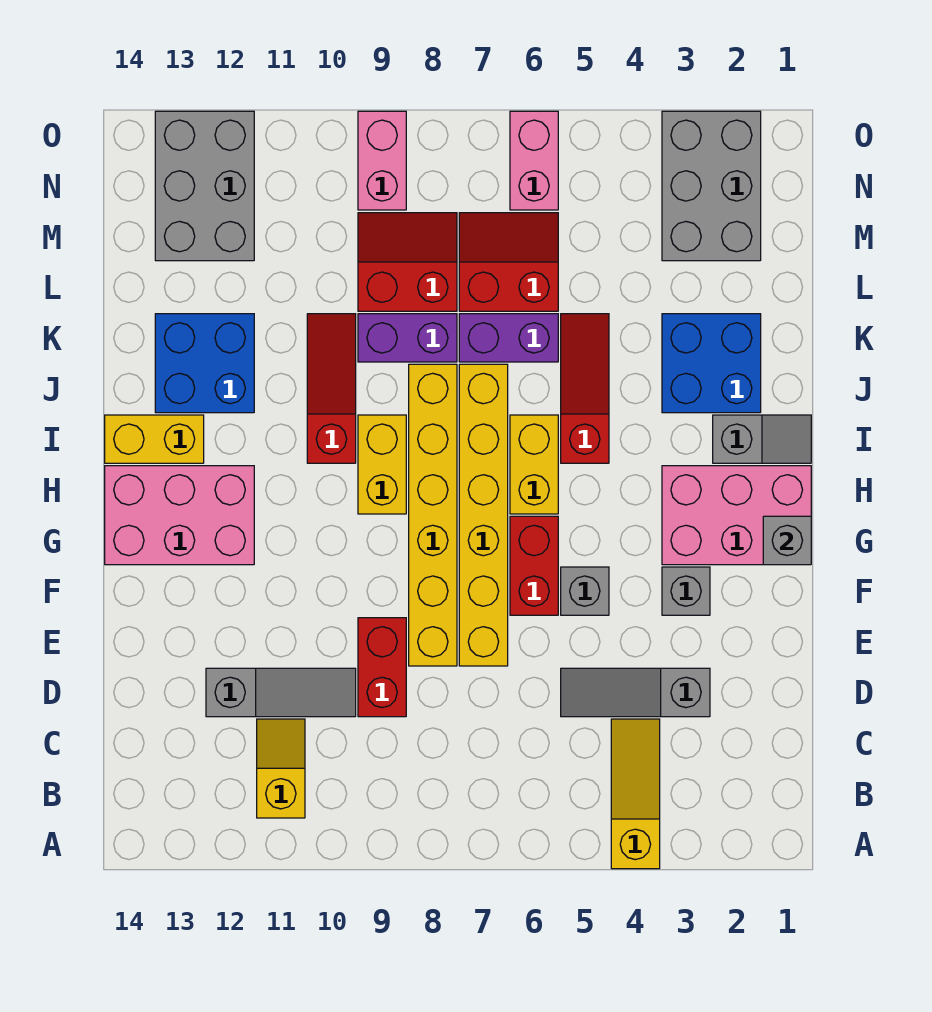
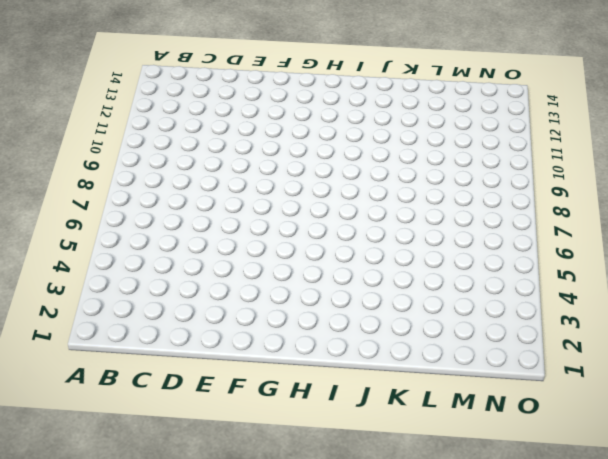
none -> yellow 1x3 slope [611,719,660,869]
none -> yellow 1x2 slope [257,719,305,818]
none -> grey 1x3 slope [561,668,710,717]

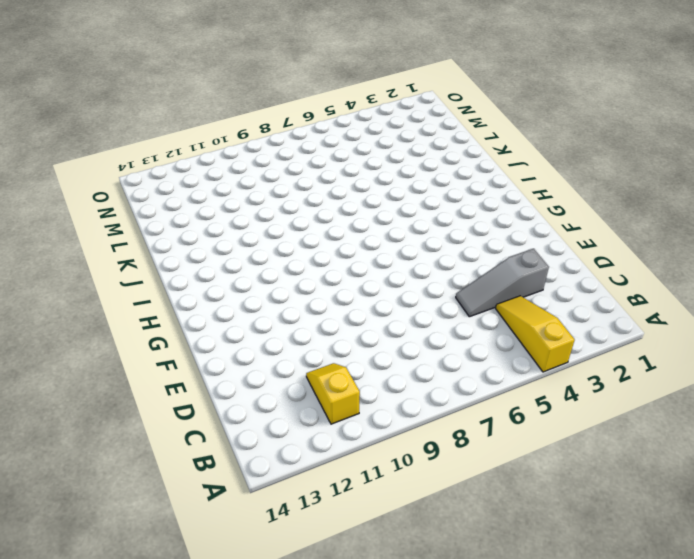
none -> red 1x2 brick [358,618,406,717]
none -> grey 1x3 slope [206,668,356,717]
none -> yellow 1x6 brick [459,364,508,666]

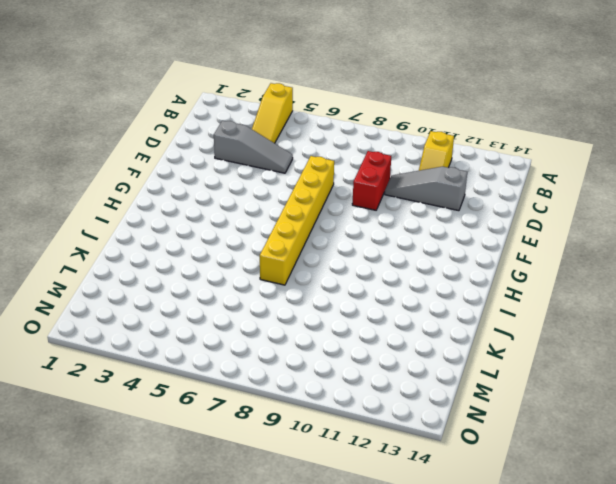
none -> yellow 1x6 brick [409,364,457,666]
none -> grey 1x1 brick [662,567,710,615]
none -> grey 1x1 brick [561,567,609,615]

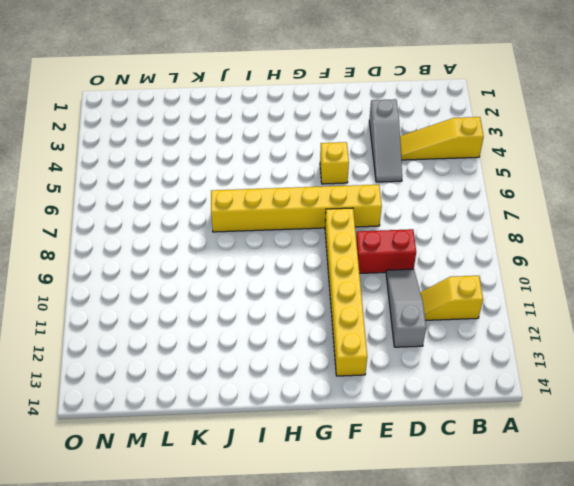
yellow 1x1 brick [320,142,349,184] -> grey 1x1 brick [561,567,609,615]
yellow 1x6 brick [325,208,367,376] -> yellow 1x6 brick turned to [409,364,457,666]
none -> grey 1x1 brick [662,567,710,615]
none -> red 1x2 brick [510,516,558,615]
none -> pink 2x3 brick [662,466,811,565]

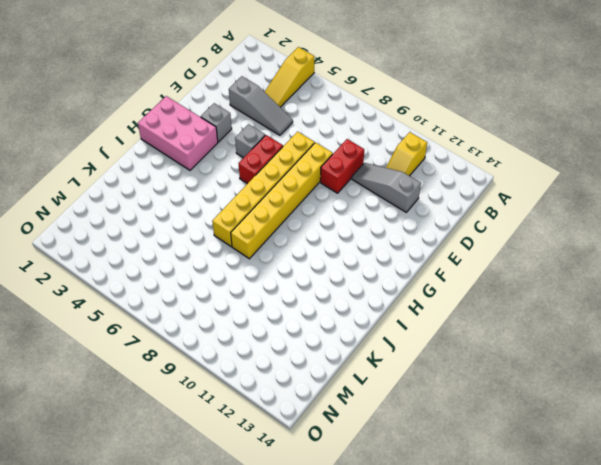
none -> pink 2x3 brick [105,466,254,565]
none -> yellow 1x2 brick [510,415,558,514]
none -> yellow 1x2 brick [358,415,406,514]

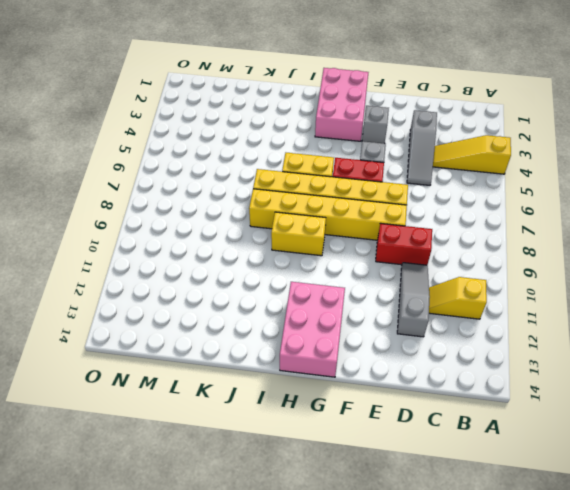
none -> grey 1x2 slope [713,415,811,463]
none -> red 1x3 slope [561,314,609,463]
none -> red 1x3 slope [307,314,356,463]

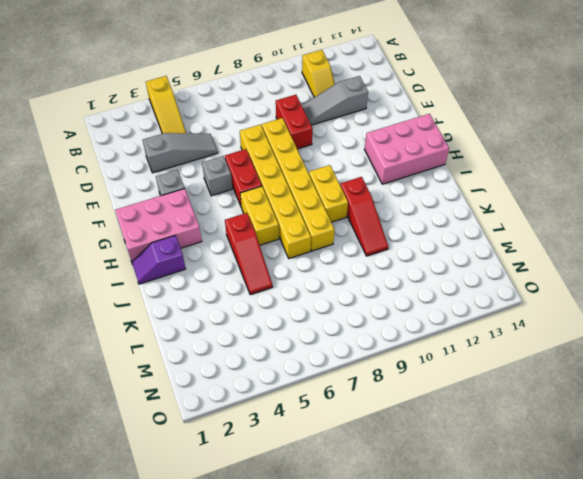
purple 1x2 slope [132,235,186,284] -> grey 1x2 slope [713,415,811,463]
none -> yellow 1x2 brick [105,415,204,463]
none -> blue 2x2 brick [662,314,761,413]
none -> blue 2x2 brick [155,314,254,413]

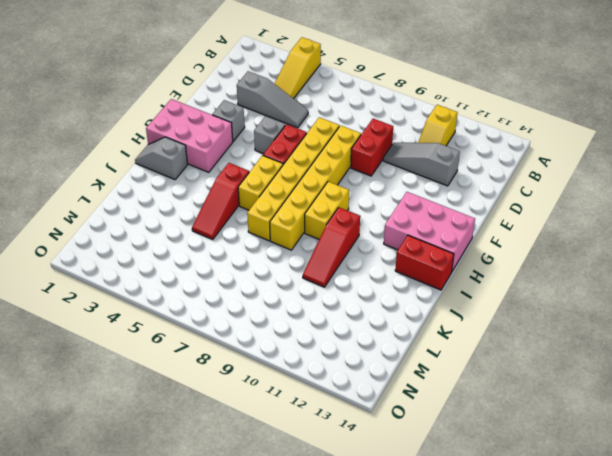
red 1x2 brick [395,235,454,290] -> yellow 1x2 brick [105,415,204,463]
none -> blue 2x2 brick [662,314,761,413]
none -> blue 2x2 brick [155,314,254,413]
none -> purple 1x2 brick [459,314,558,362]

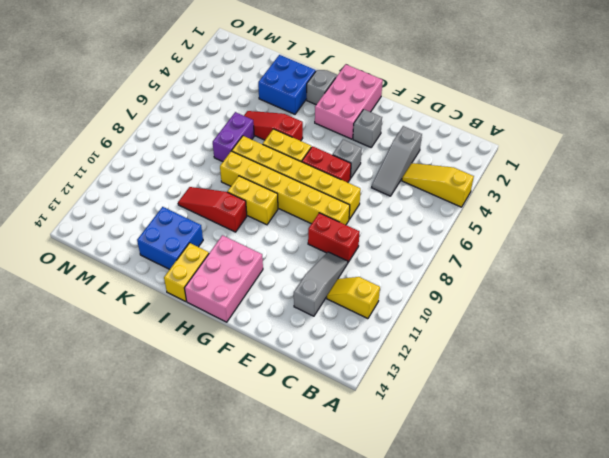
none -> purple 1x2 brick [358,314,457,362]
none -> red 2x2 slope [459,213,558,311]
none -> red 2x2 slope [358,213,457,311]

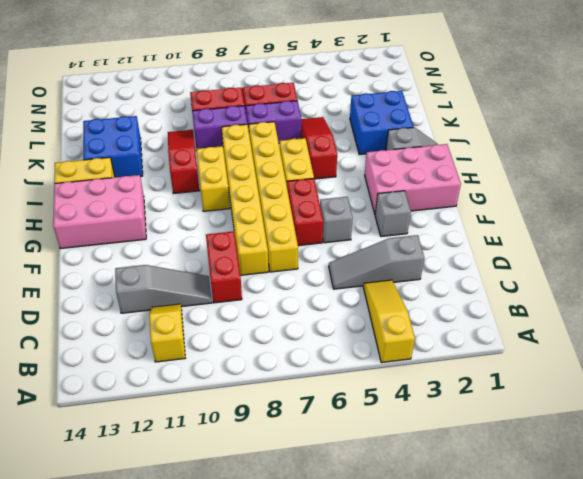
none -> grey 2x3 brick [662,111,761,261]
none -> grey 2x3 brick [155,111,254,261]
none -> pink 1x2 brick [510,111,558,210]

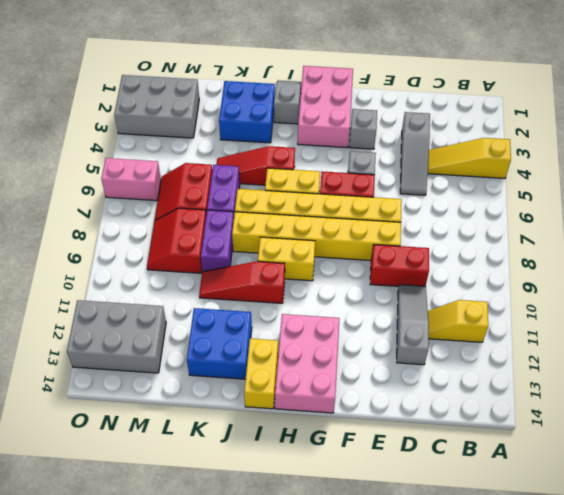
none -> pink 1x2 brick [358,111,406,210]
none -> grey 1x1 brick [763,516,811,565]

